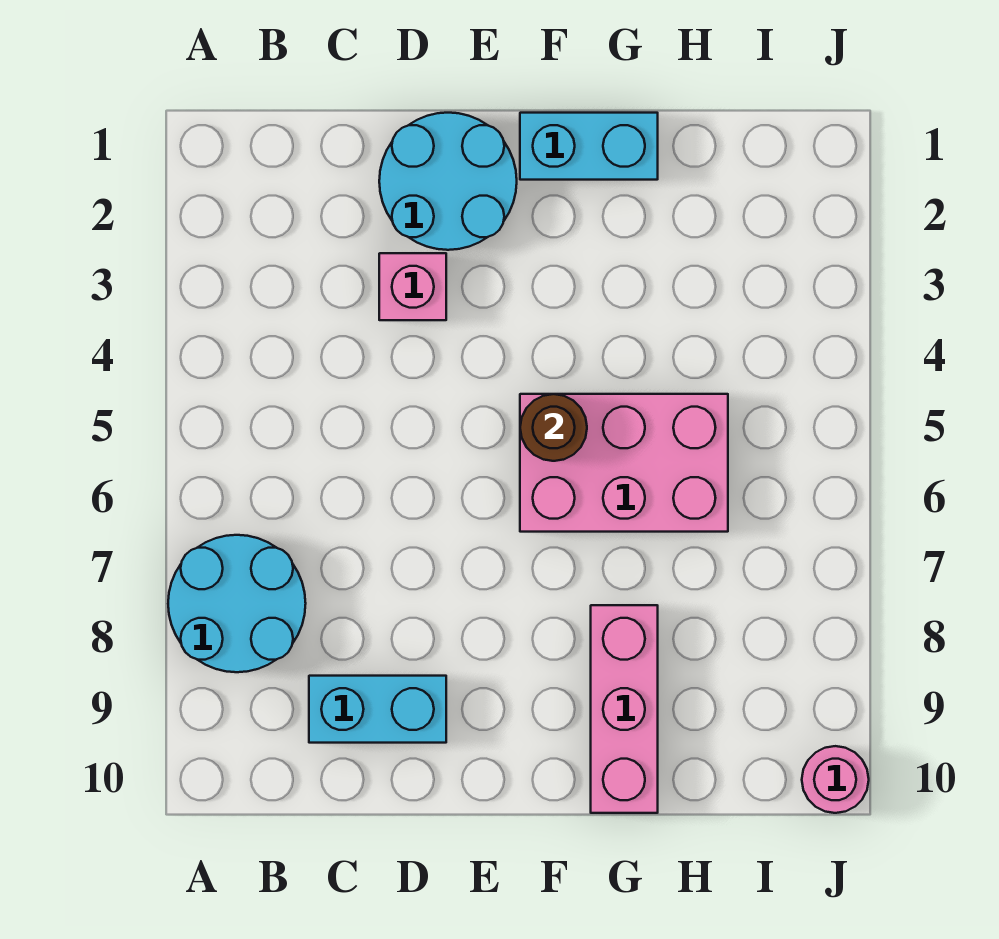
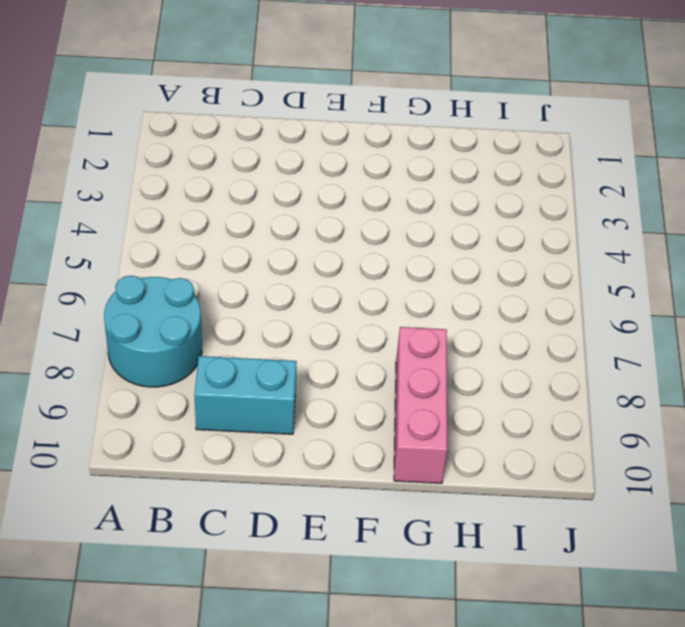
none -> cyan 2x2 round brick [379,113,517,250]
none -> pink 1x1 brick [379,253,446,320]

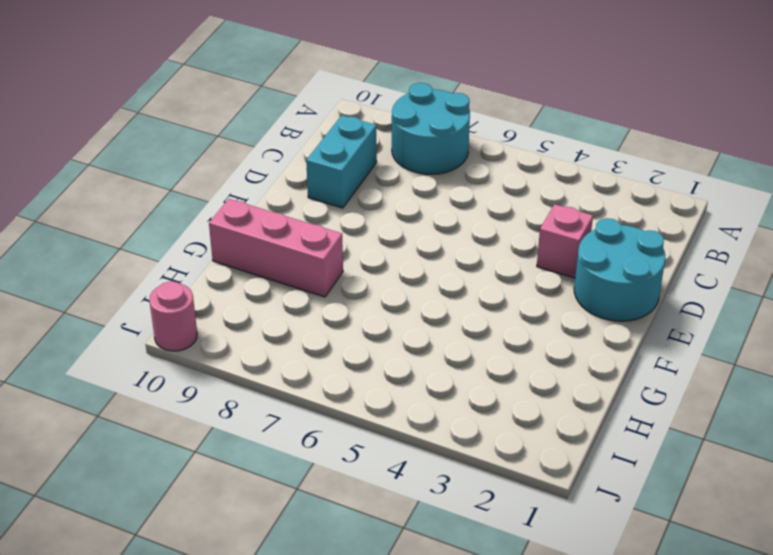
none -> cyan 1x2 brick [520,113,658,180]
none -> pink 2x3 brick [520,394,728,532]

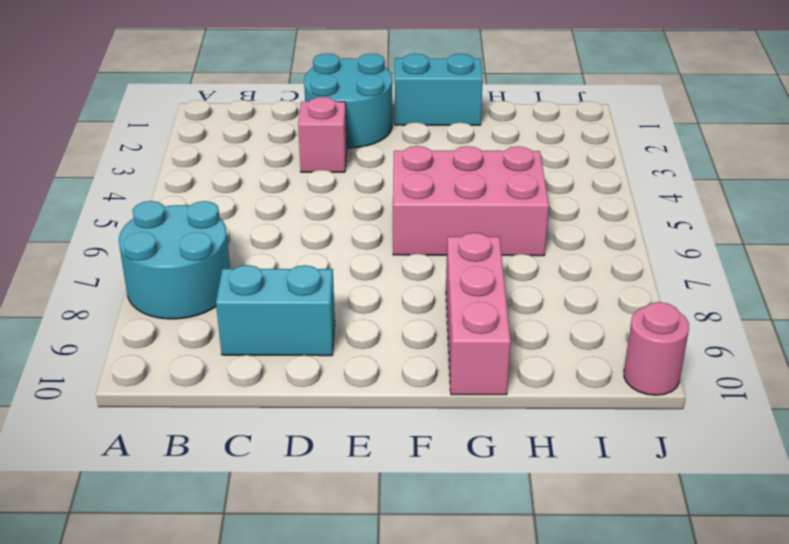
none -> brown 1x1 round brick [520,394,587,461]

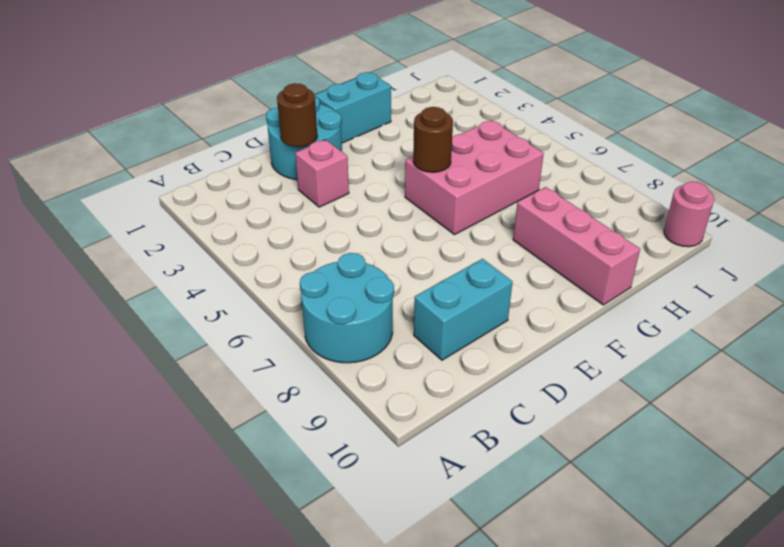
brown 1x1 round brick [277,83,317,147] -> none

